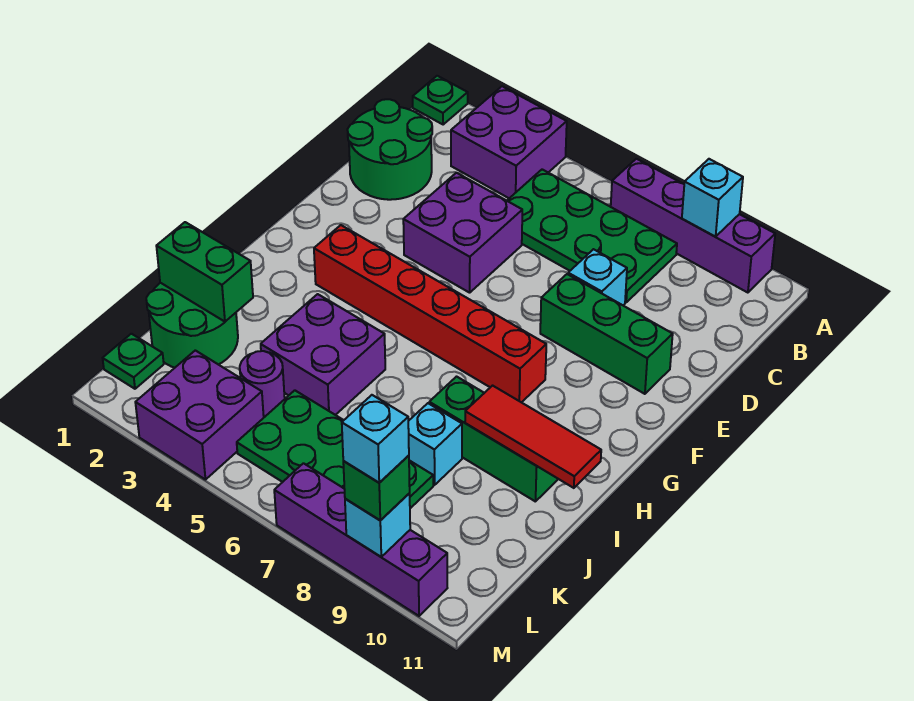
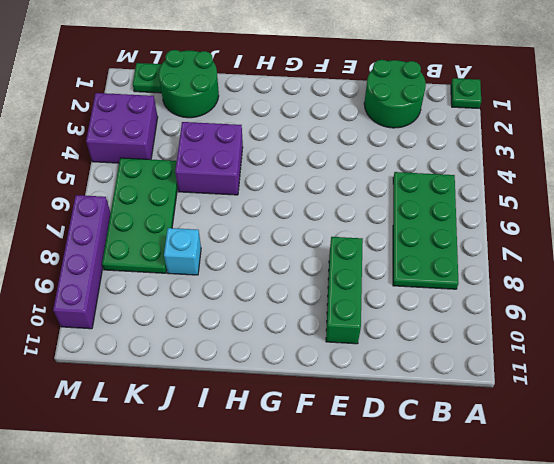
none -> purple 2x2 brick [451,86,567,198]
none -> purple 1x4 brick [611,159,775,293]
none -> purple 2x2 brick [403,173,522,293]

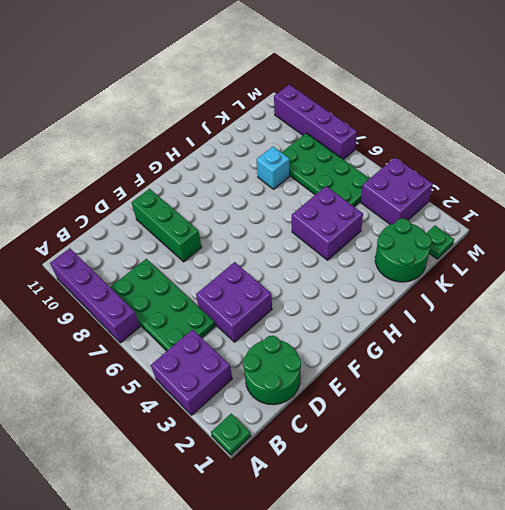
none -> cyan 1x1 brick [568,249,627,305]
none -> red 1x6 brick [314,225,546,403]
none -> green 1x3 brick [429,377,558,502]

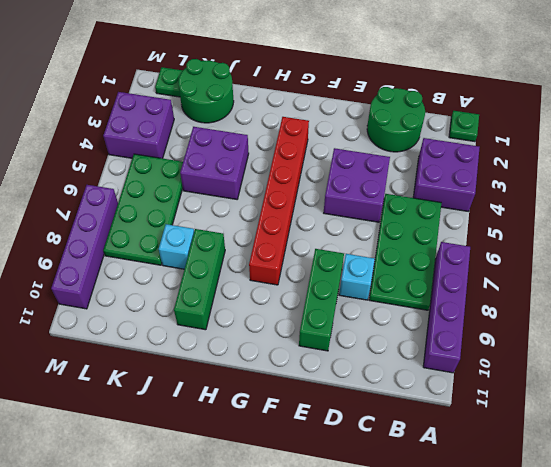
none -> purple 1x1 round brick [240,351,285,417]
none -> cyan 1x1 brick [682,159,743,237]
none -> red 1x3 tile [465,386,601,488]

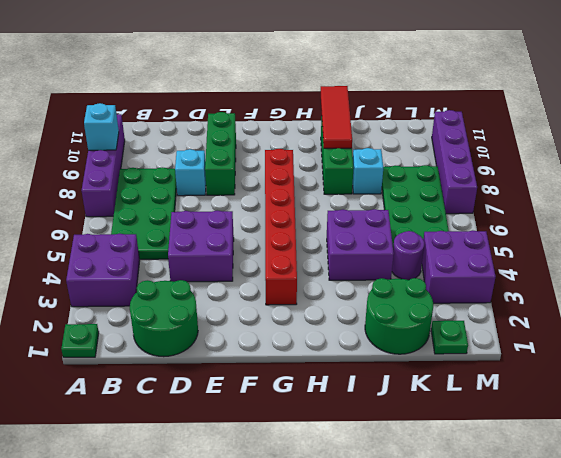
none -> green 1x2 brick [156,222,253,322]
none -> cyan 1x1 brick [345,493,410,557]
none -> green 1x1 brick [343,456,410,520]

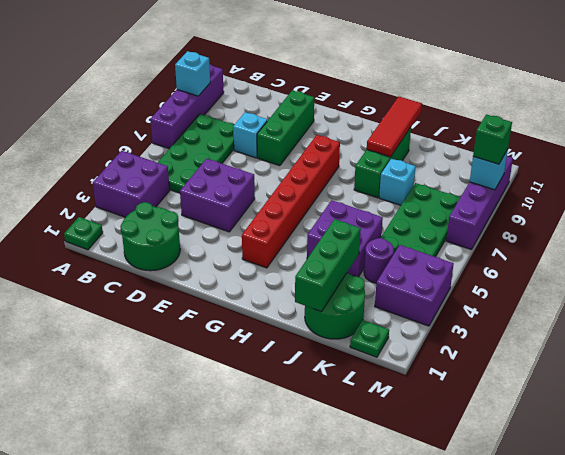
green 1x3 brick [295,219,361,312] -> green 1x2 brick [156,222,253,322]
none -> cyan 1x1 brick [342,395,409,483]

